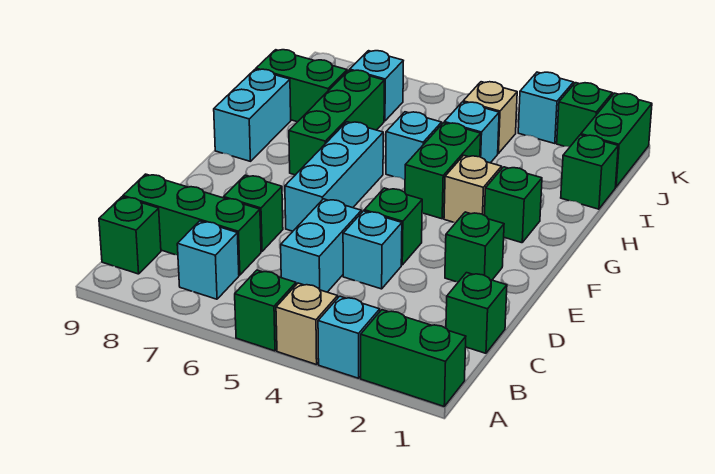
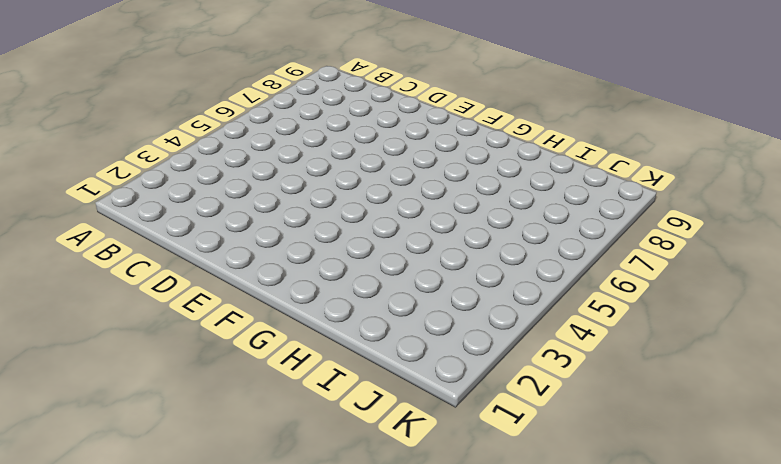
none -> green 1x2 brick [361,310,466,406]
none -> cyan 1x1 brick [318,296,380,378]
none -> tan 1x1 brick [276,283,338,365]

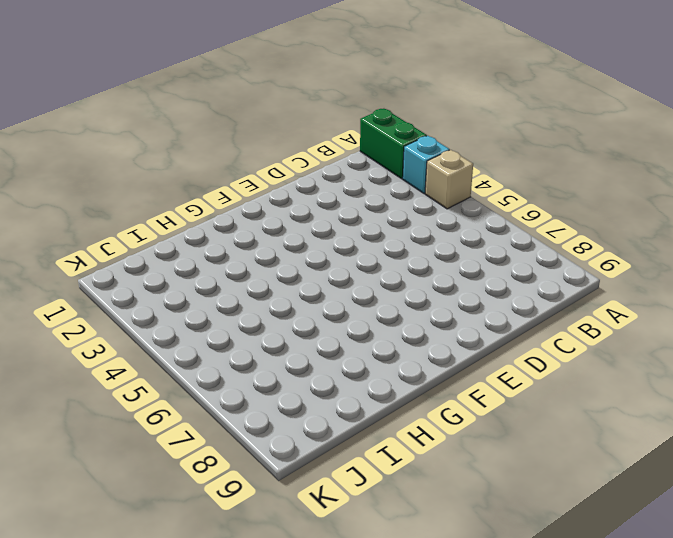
none -> green 1x1 brick [235,270,296,351]
none -> cyan 1x1 brick [177,221,239,299]
none -> green 1x1 brick [99,197,161,274]

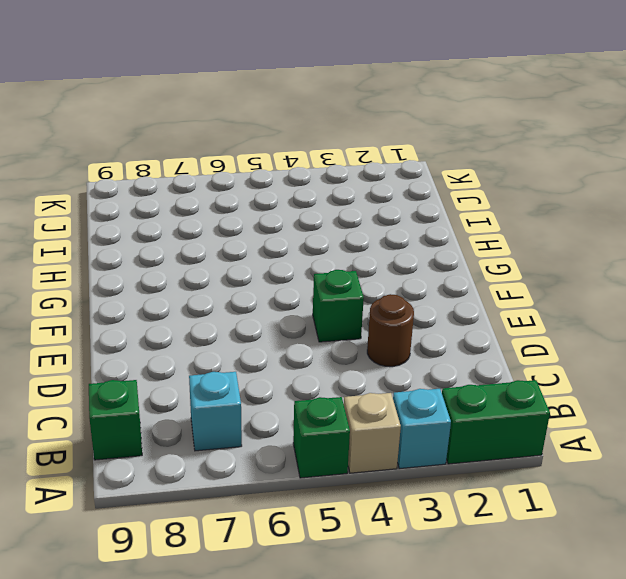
brown 1x1 round brick [367,294,414,367] -> none
none -> green 1x1 brick [446,273,507,353]
none -> cyan 1x2 brick [281,199,361,292]
none -> green 1x3 brick [123,174,261,275]

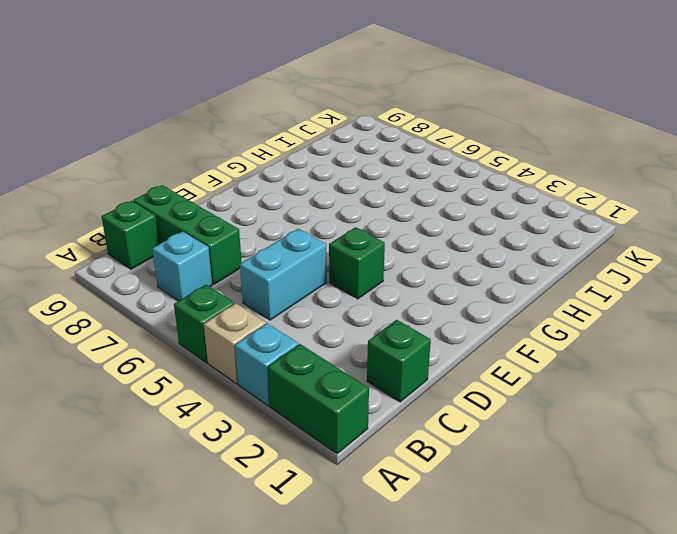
none -> cyan 1x1 brick [343,211,402,289]
none -> green 1x1 brick [224,175,283,251]
none -> green 1x1 brick [445,212,504,282]

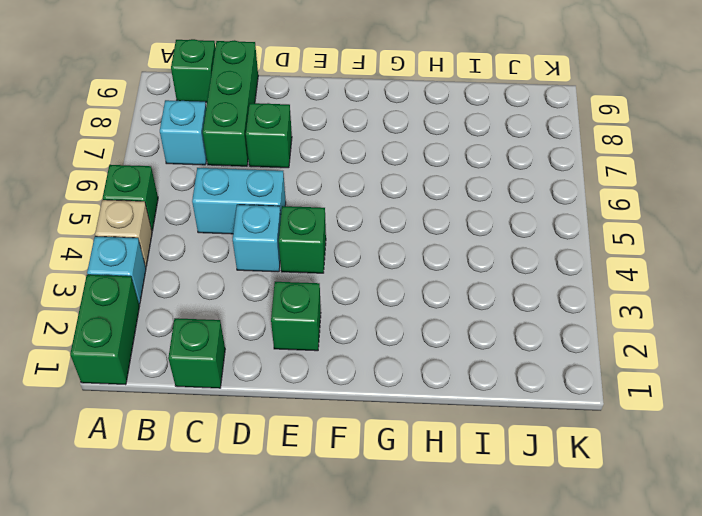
none -> cyan 1x3 brick [285,122,383,231]
none -> green 1x1 brick [484,167,542,243]
none -> tan 1x1 brick [444,155,502,223]

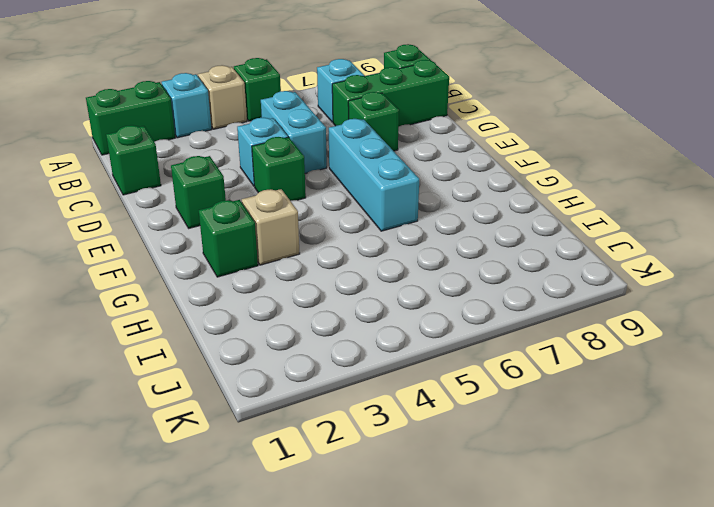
none -> green 1x2 brick [405,123,481,219]
none -> green 1x3 brick [289,70,384,175]
none -> cyan 1x2 brick [214,69,291,161]

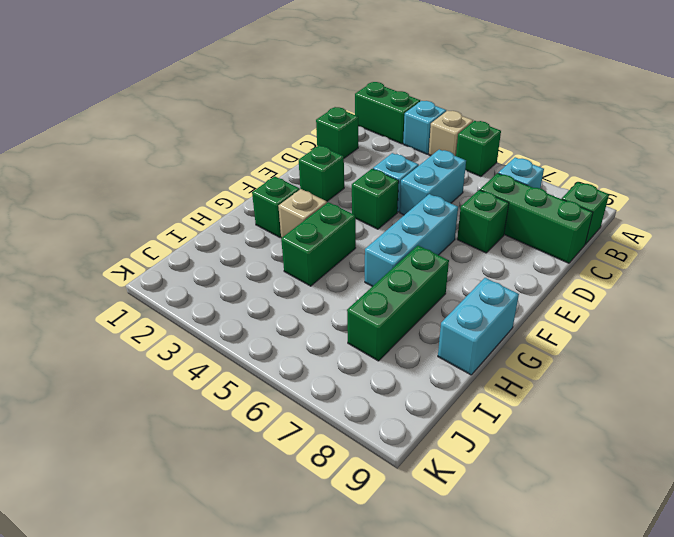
none -> cyan 1x1 brick [386,112,442,180]
none -> green 1x1 brick [561,135,618,209]
none -> cyan 1x1 brick [444,102,499,163]

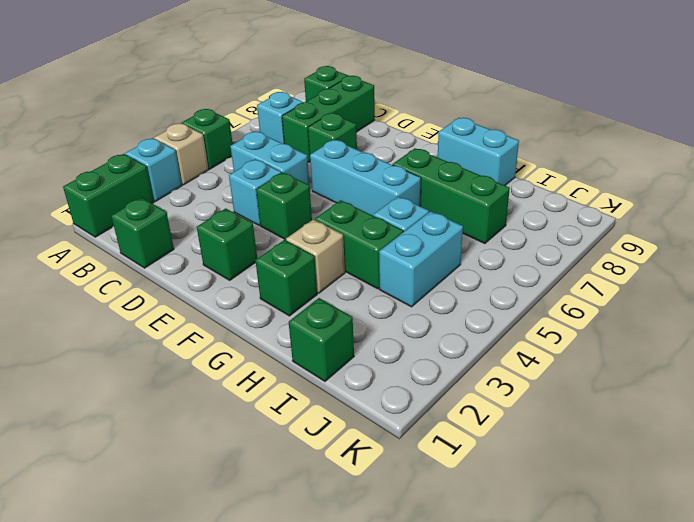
cyan 1x2 brick [379,211,463,307] -> cyan 1x1 brick [444,102,499,163]
none -> green 1x2 brick [256,50,347,122]
none -> green 1x2 brick [581,93,652,187]
none -> tan 1x1 brick [463,82,517,153]

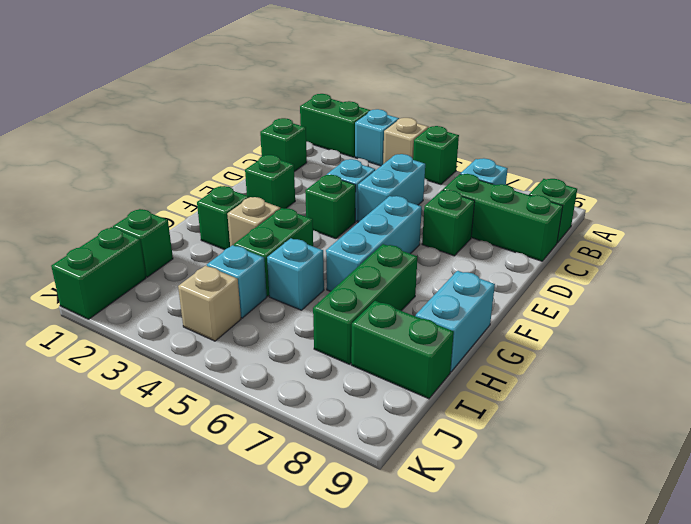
none -> cyan 1x1 brick [350,51,403,121]
none -> green 1x1 brick [557,83,612,147]
none -> cyan 1x1 brick [518,72,574,144]

